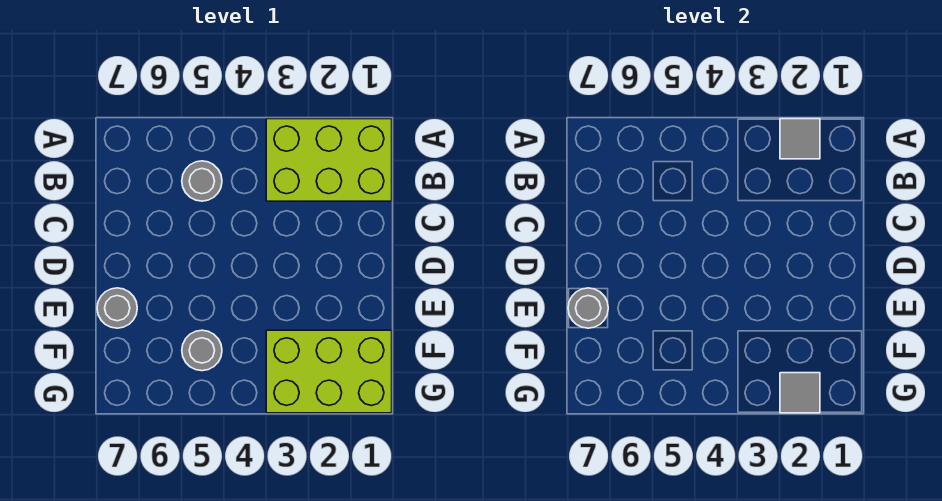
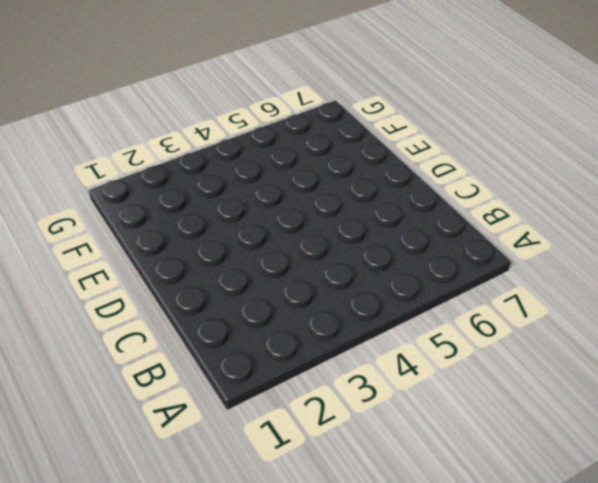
none -> lime 2x3 brick [266,119,392,201]
none -> grey 1x1 round brick [182,161,222,201]

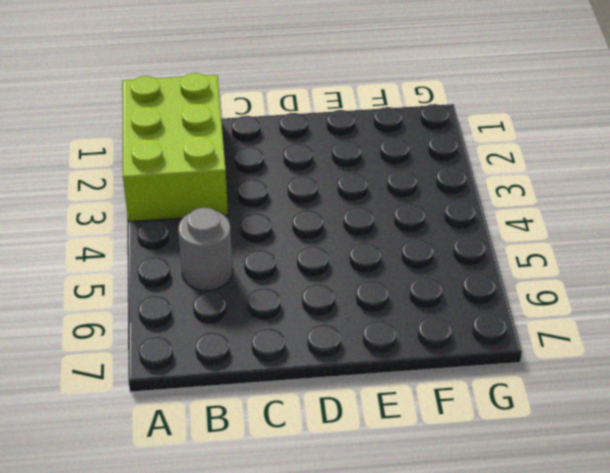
none -> grey 1x1 round brick [97,288,137,328]
none -> lime 2x3 brick [266,330,392,413]

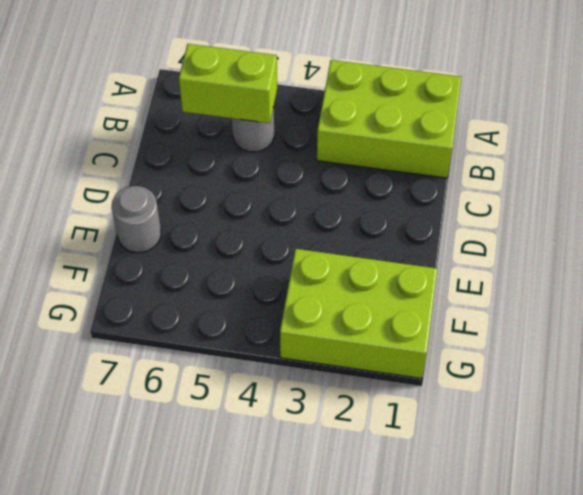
lime 1x2 brick [179,44,277,123] -> none
none -> grey 1x1 round brick [182,330,222,371]
none -> grey 1x1 tile [780,119,820,159]

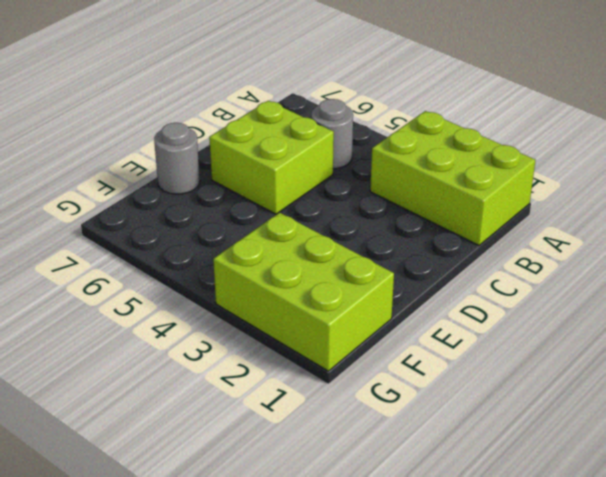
lime 2x2 brick [209,101,334,214] -> none
none -> grey 1x1 round brick [182,330,222,371]
none -> grey 1x1 tile [780,119,820,159]

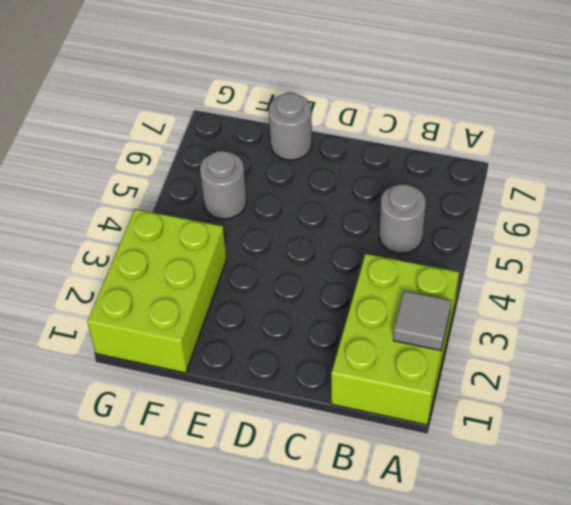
none -> grey 1x1 round brick [568,288,608,328]
none -> grey 1x1 tile [780,373,820,413]

